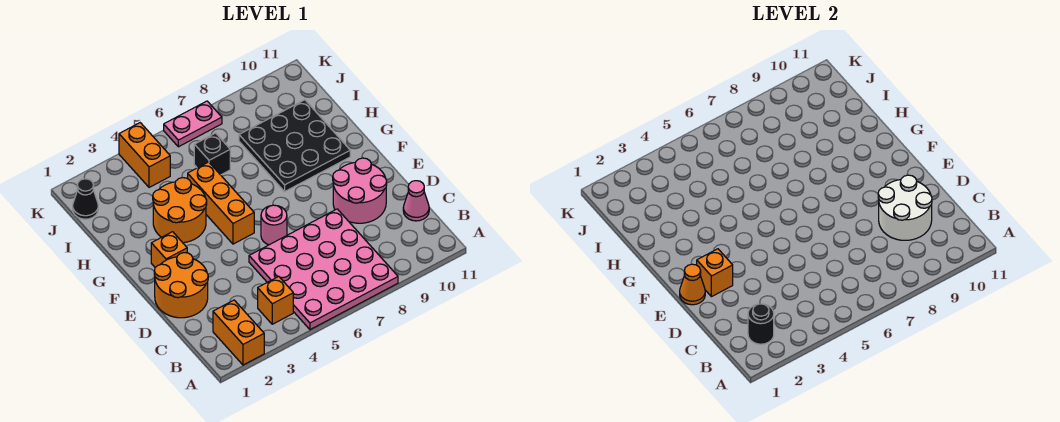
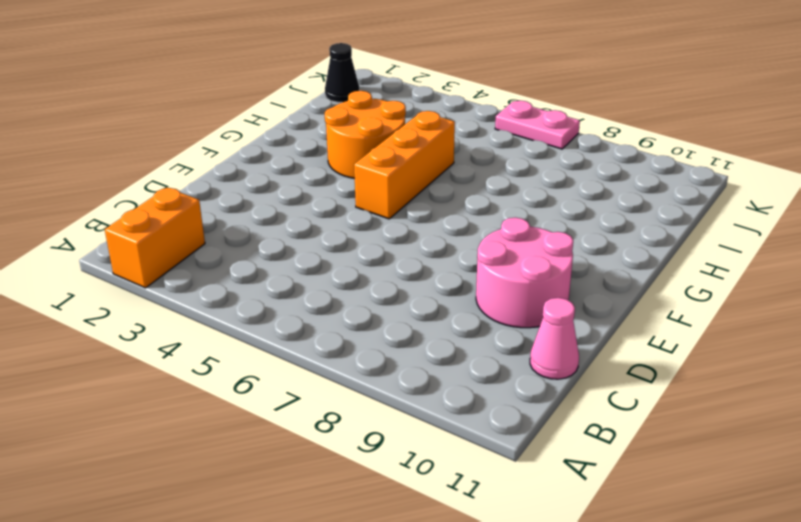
none -> pink 4x4 plate [249,209,398,330]
none -> orange 1x1 brick [258,277,293,324]
none -> orange 2x2 round brick [154,253,208,318]

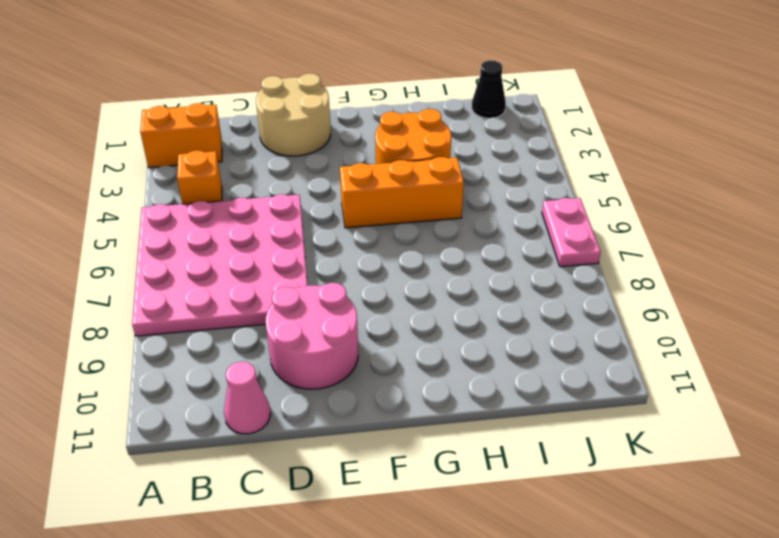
tan 2x2 round brick [256,73,331,156] -> orange 2x2 round brick [154,253,208,318]
none -> pink 1x1 round brick [261,205,287,245]
none -> orange 1x1 brick [151,232,187,267]
none -> black 3x3 plate [239,100,350,191]

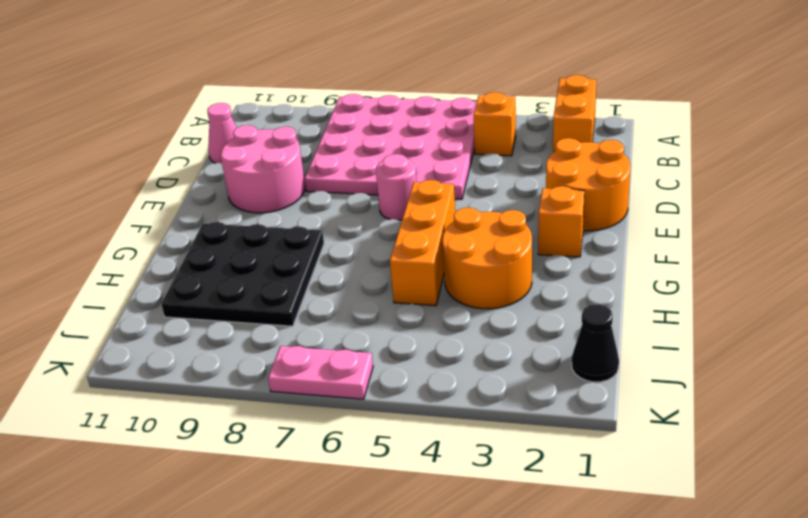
none -> black 1x1 brick [194,133,230,175]
none -> orange 1x2 brick [119,123,170,187]
none -> black 1x1 round brick [748,304,774,344]

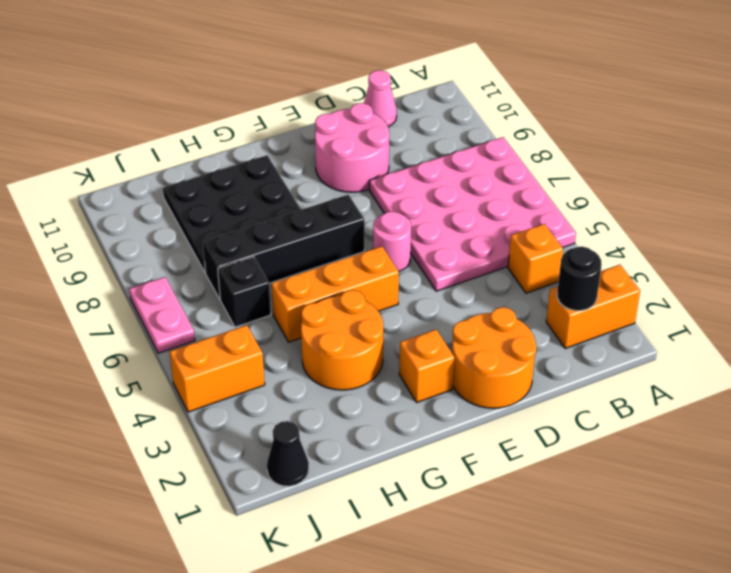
black 1x4 brick [203,195,364,299] -> none
none -> white 2x2 round brick [878,175,932,240]
none -> orange 1x1 cone [680,264,705,305]
none -> orange 1x1 brick [697,249,733,297]

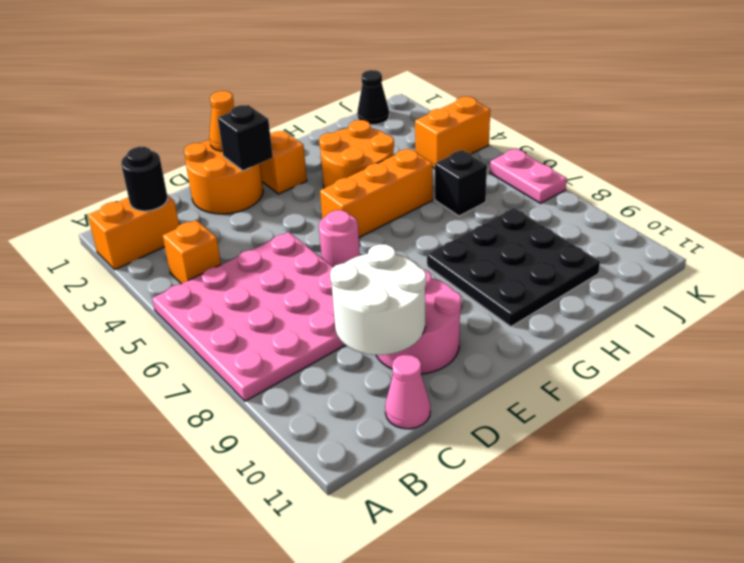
black 1x1 brick [218,105,273,171] -> orange 1x1 brick [697,249,733,297]

